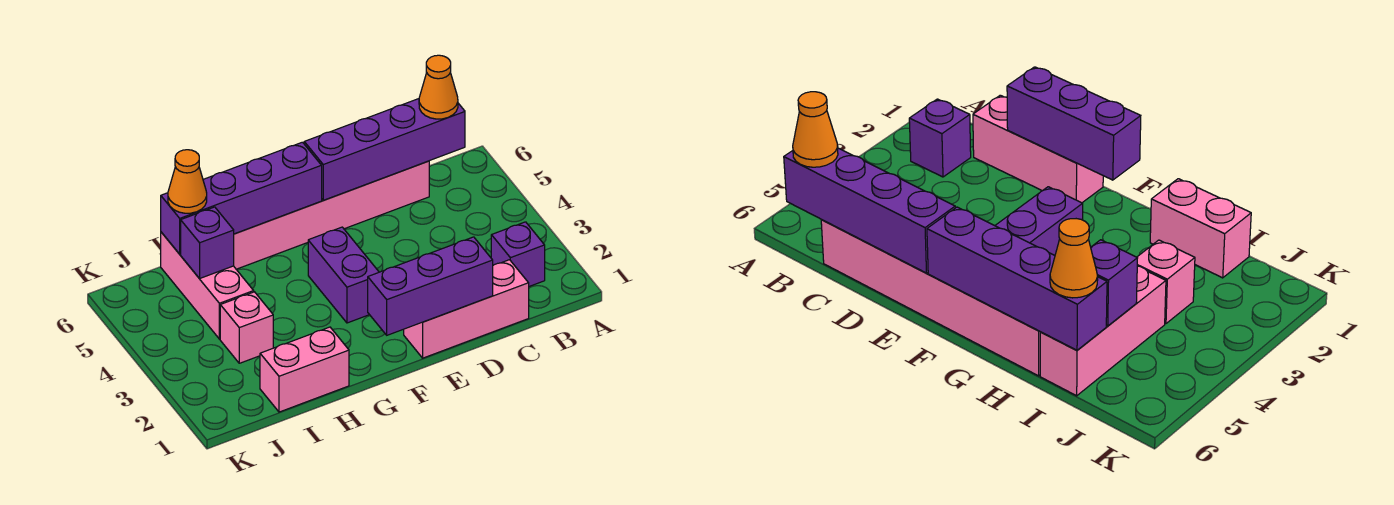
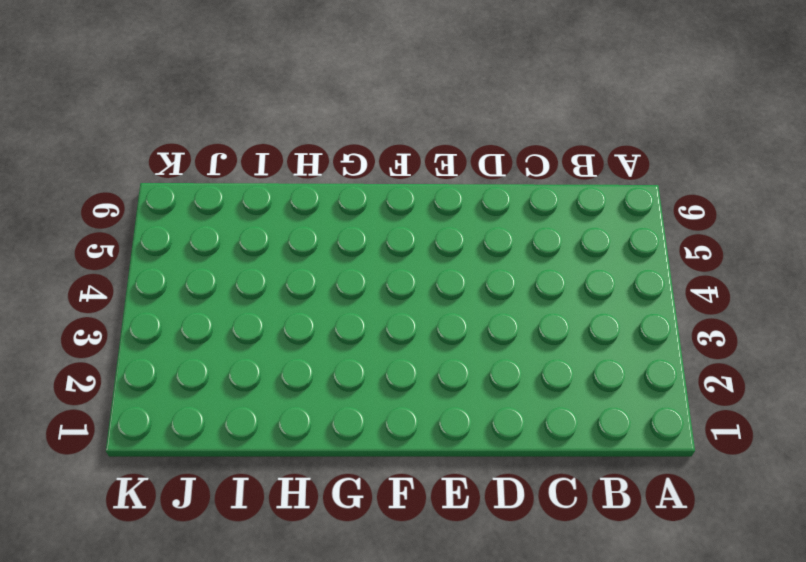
none -> purple 1x1 brick [491,222,545,286]
none -> pink 1x3 brick [404,260,529,358]
none -> pink 1x6 brick [234,161,429,269]

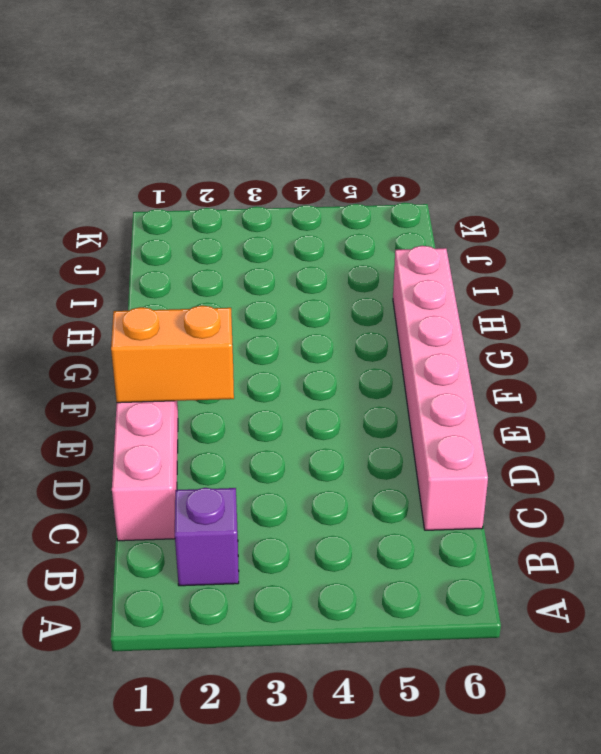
orange 1x2 brick [111,306,234,403] -> purple 1x3 brick [368,237,493,335]
none -> purple 1x2 brick [308,227,379,323]
none -> pink 1x2 brick [260,327,349,412]
none -> pink 1x1 brick [220,292,273,363]

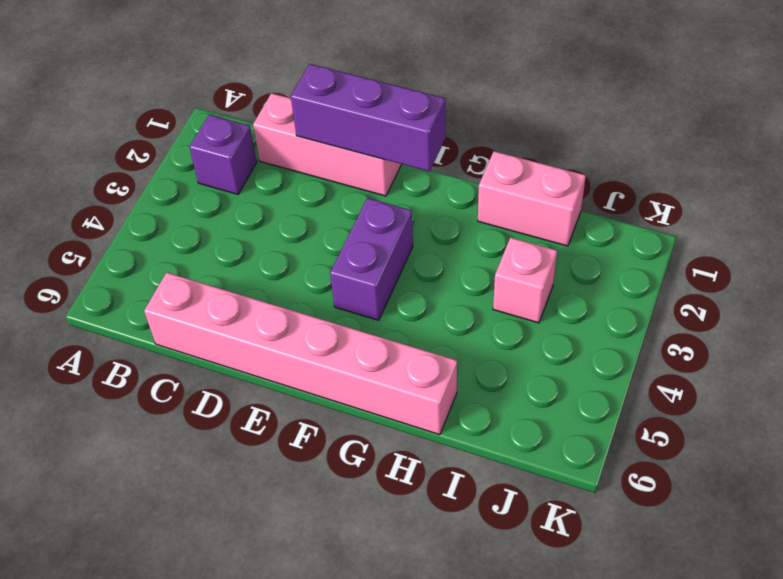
none -> pink 1x3 brick [161,232,254,339]
none -> purple 1x4 brick [304,99,465,200]
none -> purple 1x4 brick [161,142,322,254]

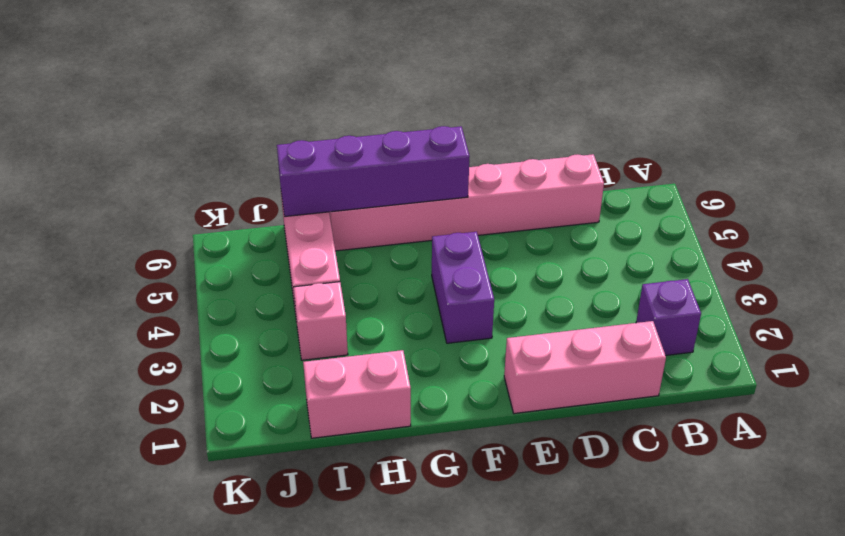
none -> purple 1x4 brick [304,99,465,200]
none -> purple 1x3 brick [368,237,493,335]
none -> purple 1x1 brick [181,207,234,279]

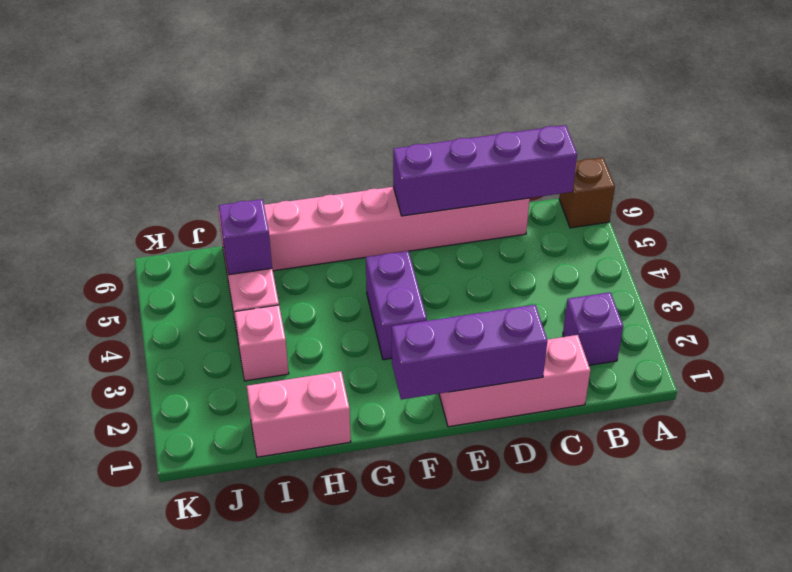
brown 1x1 brick [559,158,615,228] -> none
none -> purple 1x4 brick [161,142,322,254]
none -> orange 1x1 cone [419,55,458,119]
none -> orange 1x1 cone [168,150,207,213]

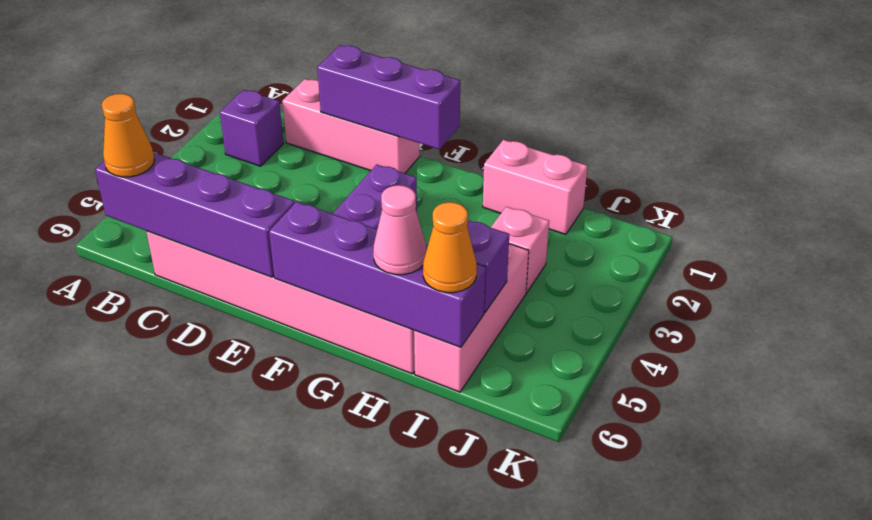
pink 1x1 cone [373,185,426,275] -> none

